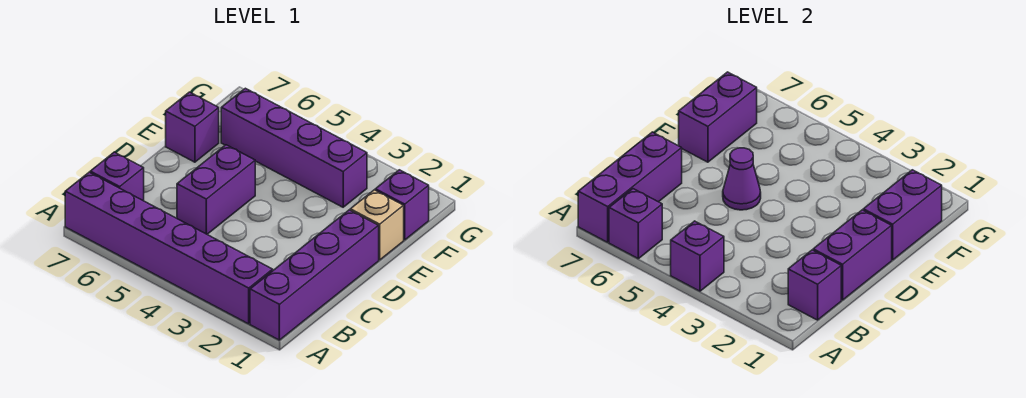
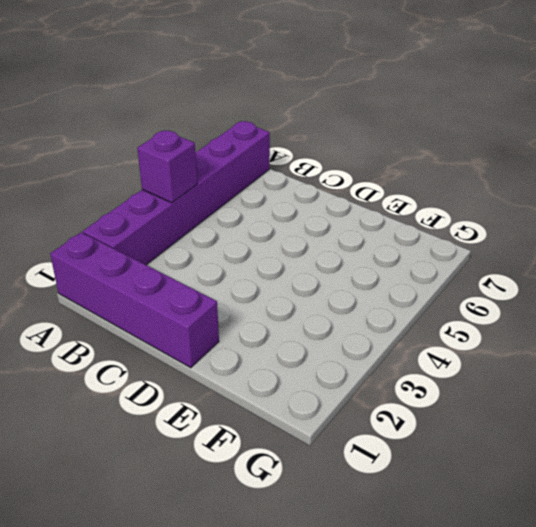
none -> purple 1x1 brick [90,152,144,201]
none -> purple 1x2 brick [177,145,255,234]
none -> tan 1x1 brick [350,190,404,260]

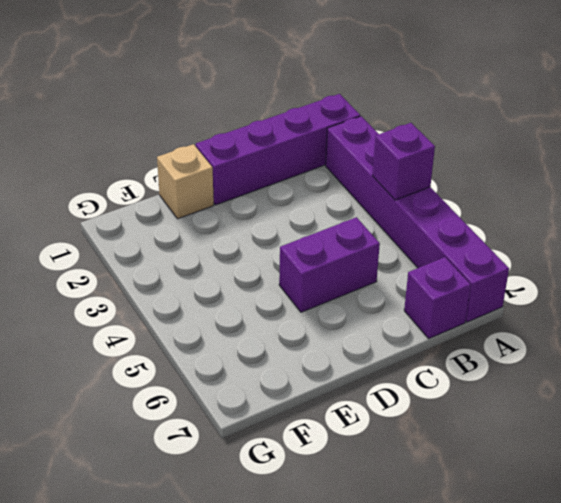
none -> purple 1x1 brick [166,92,219,162]
none -> purple 1x1 brick [375,170,429,240]
none -> purple 1x4 brick [221,88,367,207]

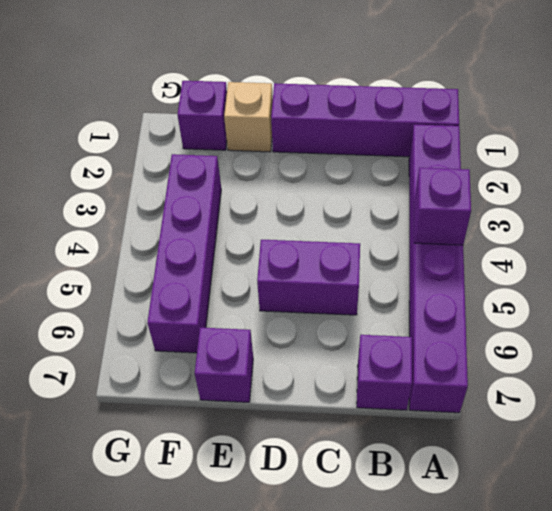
none -> purple 1x1 brick [609,189,662,259]
none -> purple 1x3 brick [578,132,682,242]
none -> purple 1x1 brick [788,250,841,320]

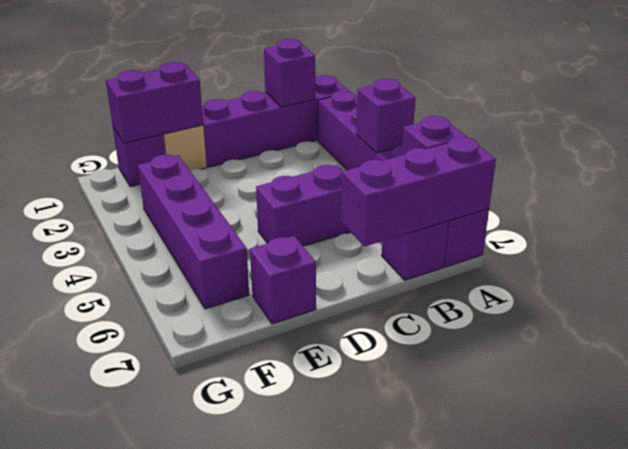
none -> purple 1x2 brick [813,210,892,300]
none -> purple 1x1 cone [723,148,761,210]
none -> purple 1x2 brick [679,72,757,162]

